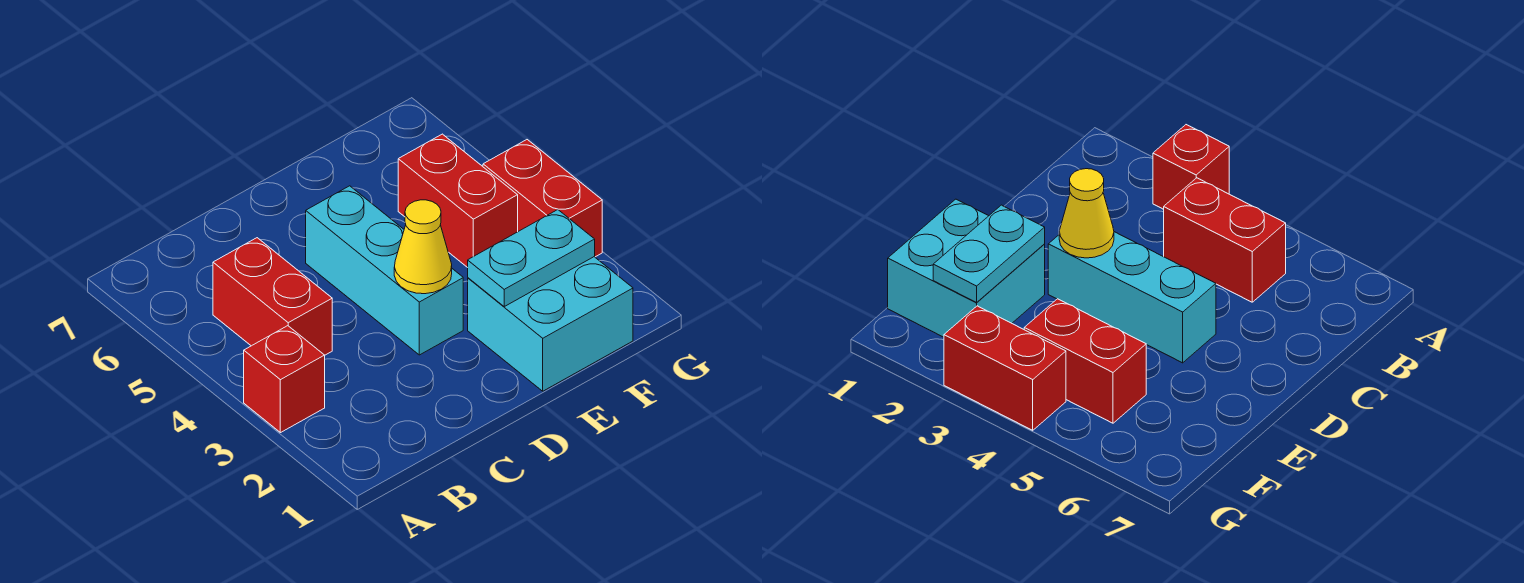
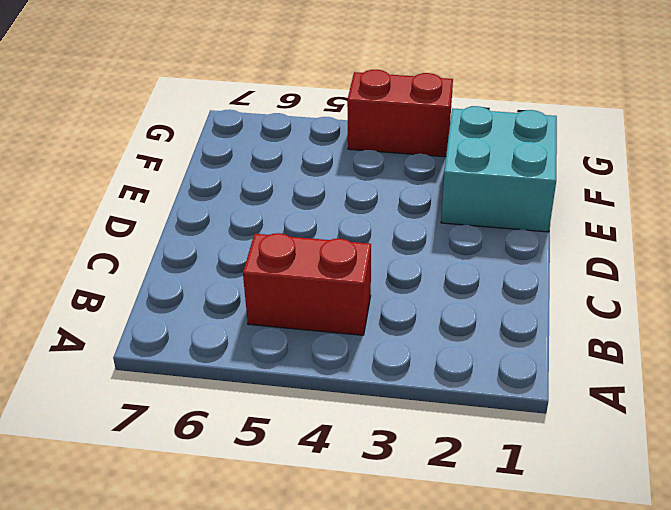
none -> red 1x1 brick [244,326,325,433]
none -> cyan 1x3 brick [306,186,463,355]

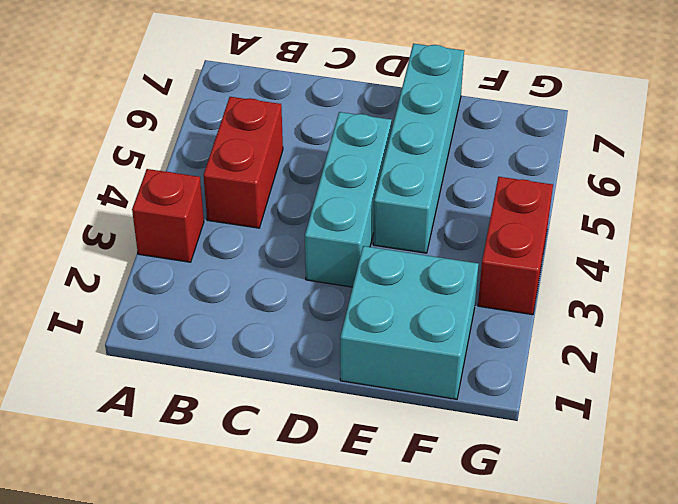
cyan 1x4 brick [373,44,464,253] -> none
none -> red 1x2 brick [398,134,518,268]
none -> yellow 1x1 cone [394,200,452,294]

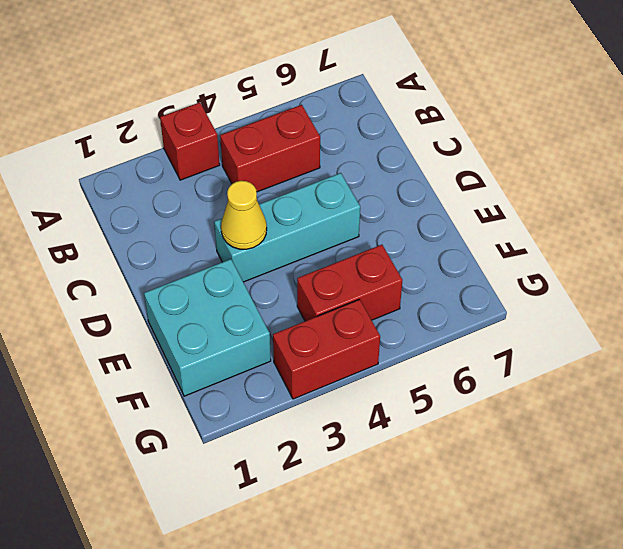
none -> cyan 1x2 plate [468,210,595,306]

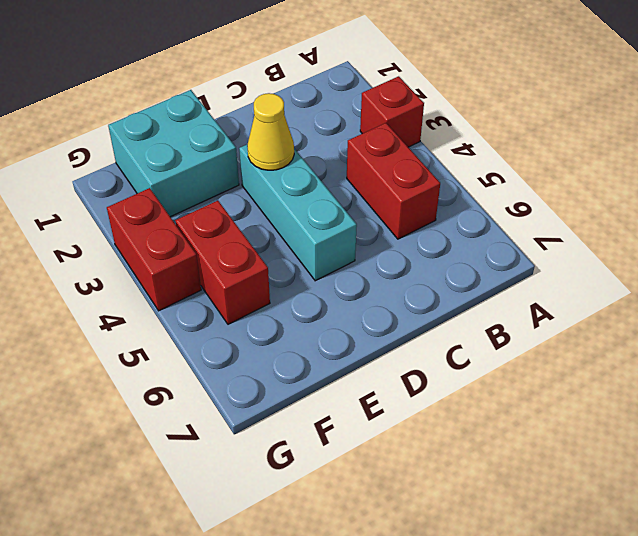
none -> cyan 1x2 plate [468,210,595,306]

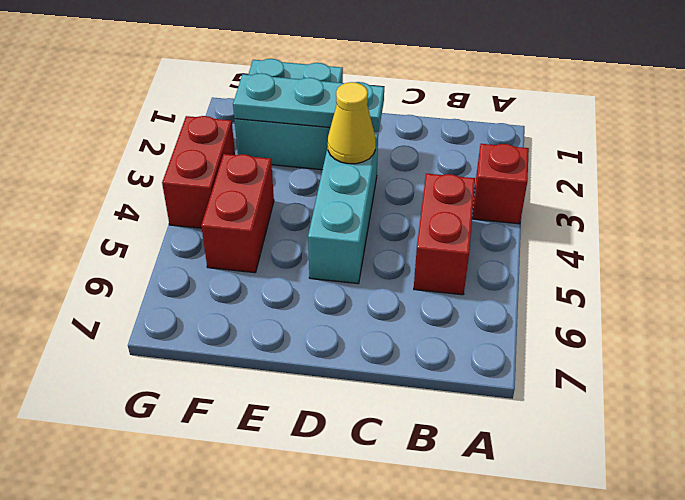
cyan 1x3 plate [233,73,384,132] -> cyan 1x2 plate [468,210,595,306]

